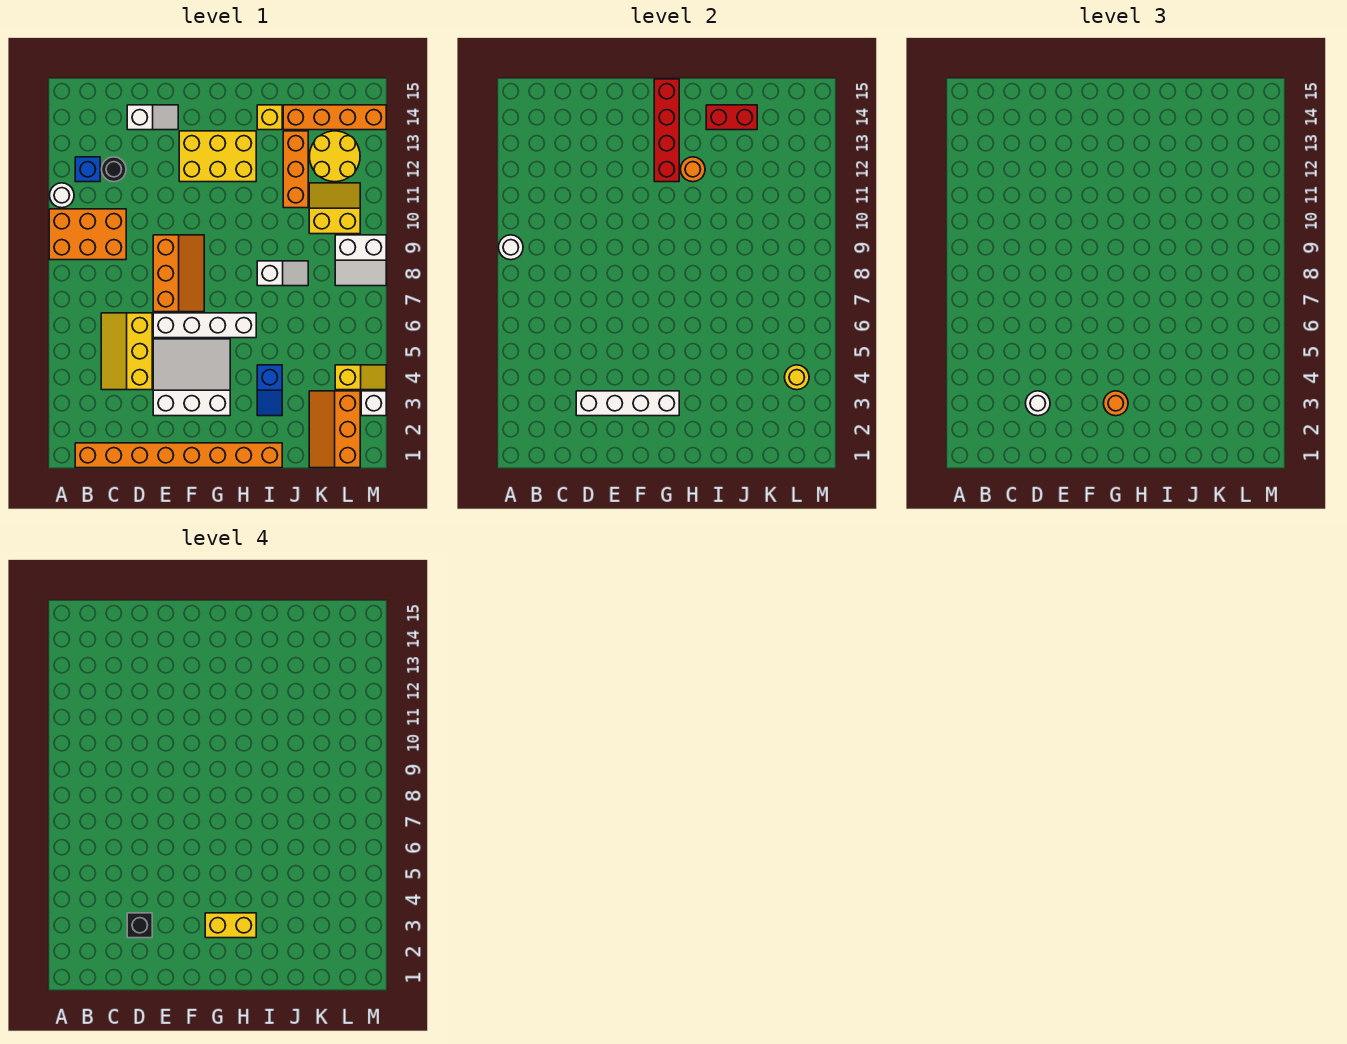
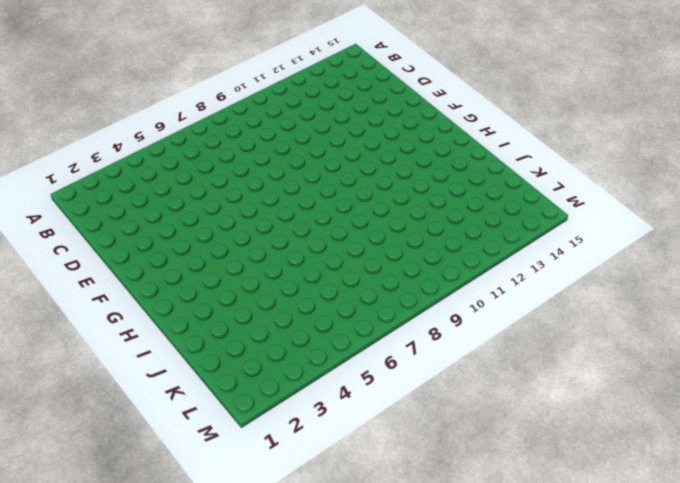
none -> orange 2x3 brick [49,209,126,260]
none -> white 1x1 round brick [49,183,74,208]
none -> orange 1x8 brick [75,443,282,468]
none -> blue 1x1 brick [75,157,100,182]

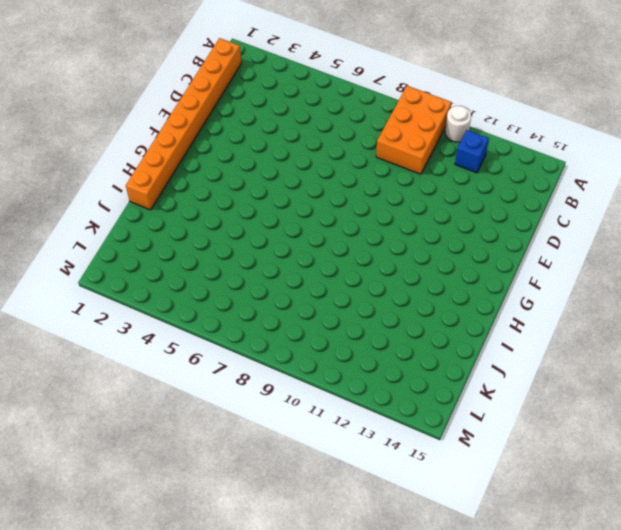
none -> yellow 2x3 slope [101,313,152,390]
none -> black 1x1 round brick [101,157,126,182]
none -> white 1x2 slope [127,105,178,130]
none -> white 3x3 slope [153,339,230,416]

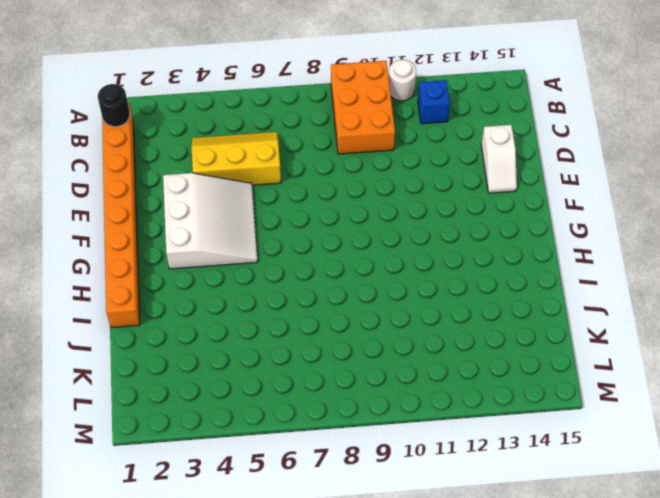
black 1x1 round brick [98,84,130,127] -> black 1x1 round brick moved to [101,157,126,182]
none -> white 1x4 brick [153,313,256,338]
none -> orange 2x3 slope [153,235,204,312]
none -> yellow 2x3 brick [179,131,256,182]
none -> blue 1x2 slope [257,365,282,416]

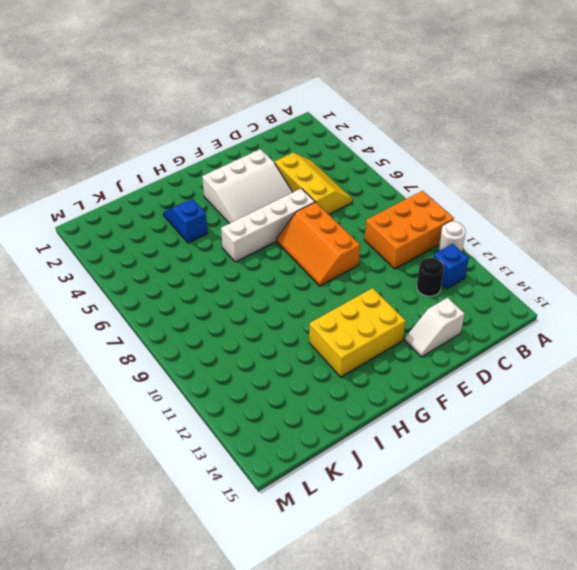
none -> orange 1x8 brick [75,443,282,468]
none -> white 1x2 slope [257,261,308,286]
none -> yellow 1x1 brick [257,105,282,130]
none -> orange 1x3 brick [283,131,308,208]

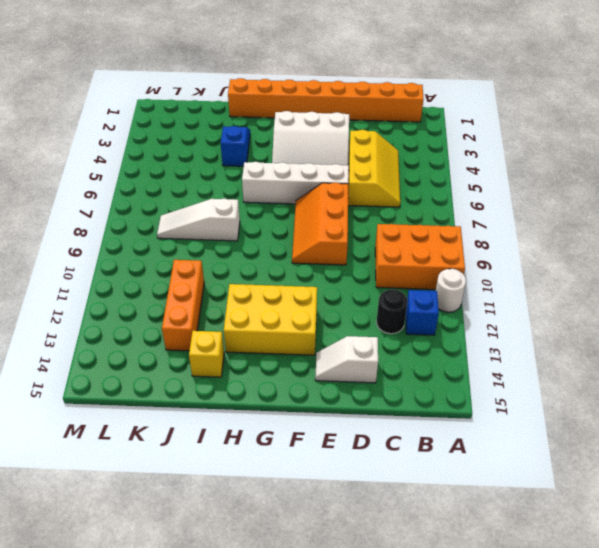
white 1x3 slope [157,198,240,241] -> white 1x2 slope [257,261,308,286]
none -> orange 1x4 brick [283,105,386,130]
none -> orange 2x3 slope [309,391,360,468]
none -> yellow 2x2 slope [309,183,360,234]
none -> yellow 2x2 round brick [309,131,360,182]

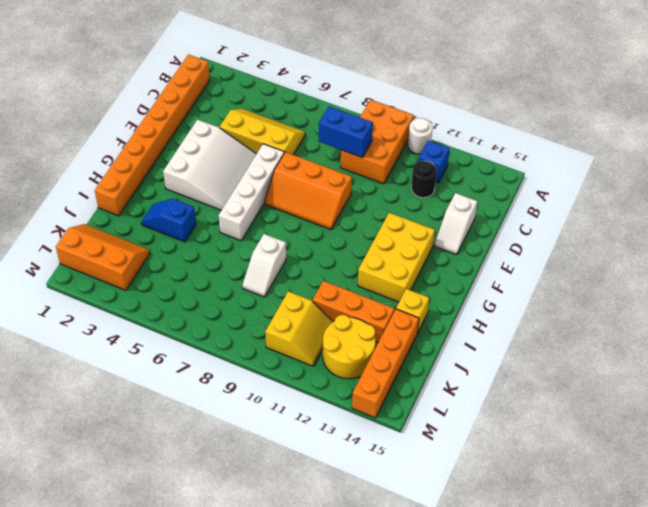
blue 1x2 brick [319,107,373,157] -> none
none -> yellow 1x2 slope [335,365,386,390]
none -> white 2x2 slope [335,235,386,286]
none -> white 1x1 brick [361,391,386,416]
none -> white 1x1 round brick [498,235,523,260]

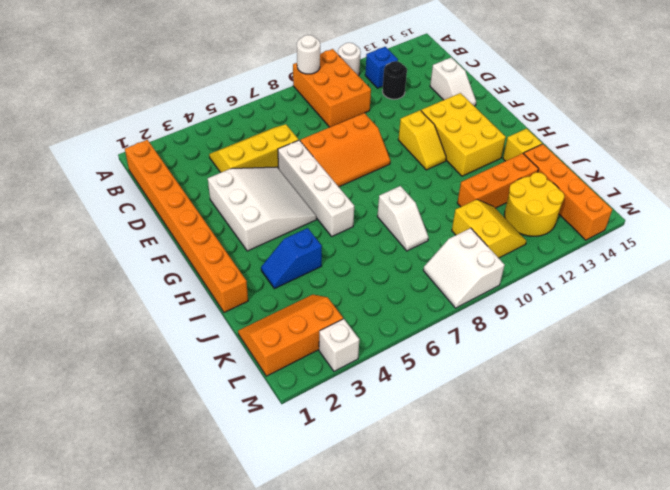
yellow 1x2 slope [398,110,446,170] -> yellow 1x2 slope moved to [335,365,386,390]
none -> white 1x4 brick [576,391,679,416]
none -> red 1x4 brick [654,79,679,182]
none -> orange 1x1 round brick [680,157,705,182]
none -> red 1x2 brick [706,105,757,130]

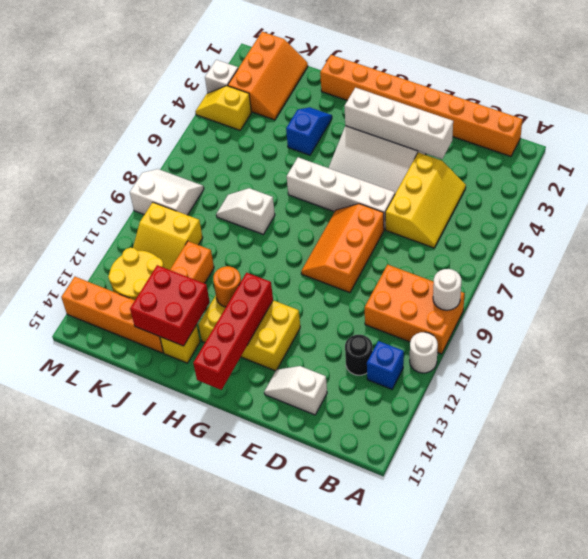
red 2x2 brick [130,265,210,346] -> red 1x2 brick [706,105,757,130]
none -> yellow 1x1 round brick [784,365,809,390]
none -> white 1x1 round brick [1025,391,1050,416]
none -> orange 1x1 round brick [1103,391,1128,416]
none -> black 1x1 brick [127,913,152,938]

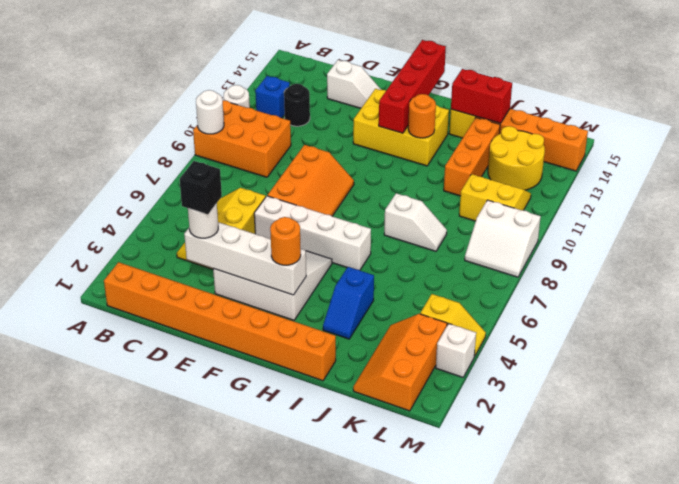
none -> yellow 1x1 round brick [784,365,809,390]
none -> yellow 1x2 brick [205,913,256,938]

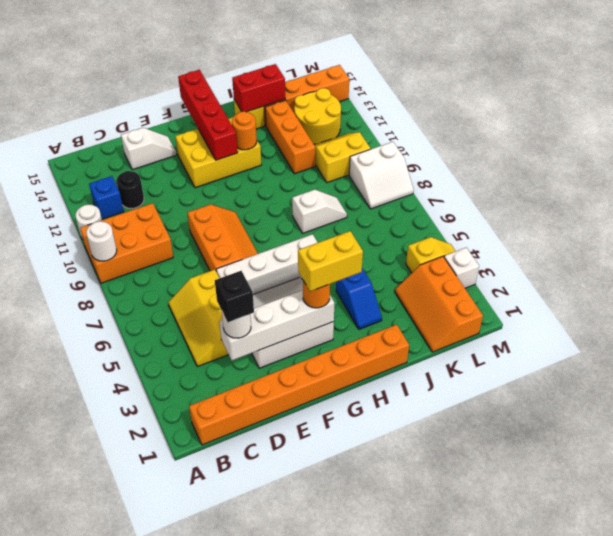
none -> yellow 1x1 round brick [784,365,809,390]

